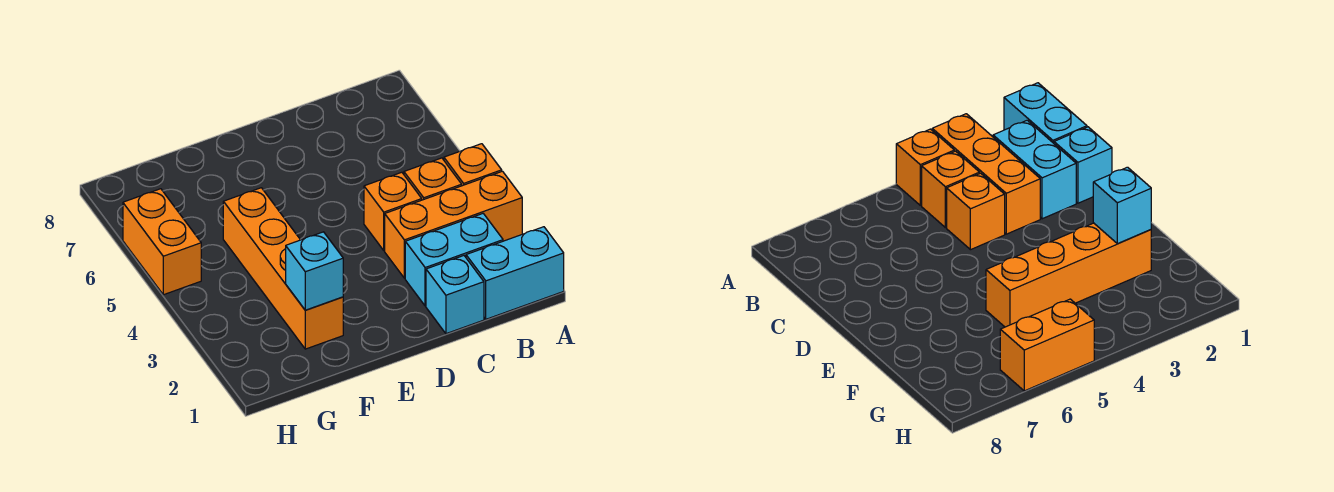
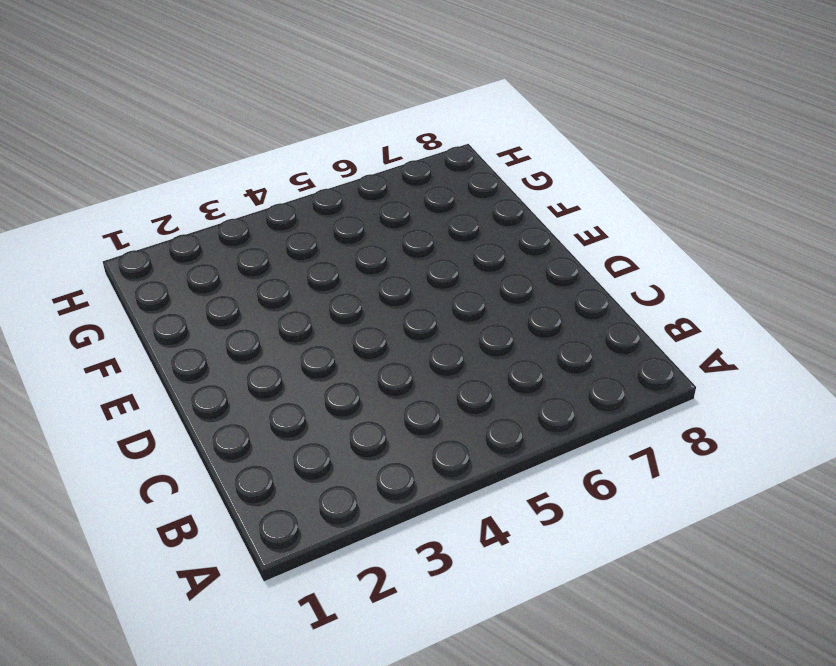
none -> cyan 1x2 brick [466,227,564,319]
none -> orange 1x3 brick [385,171,522,278]

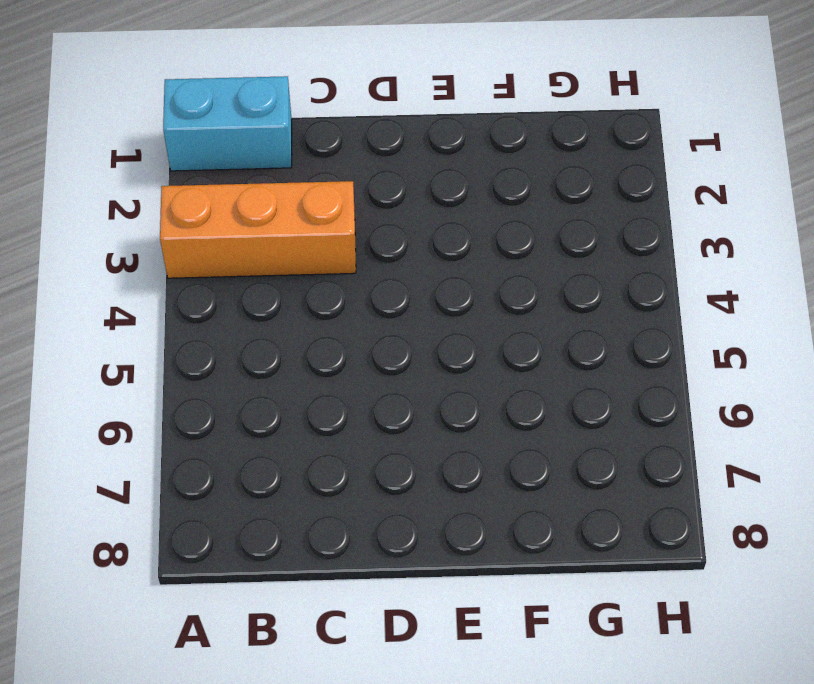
none -> orange 1x1 brick [444,144,502,186]
none -> cyan 1x2 brick [405,214,503,306]

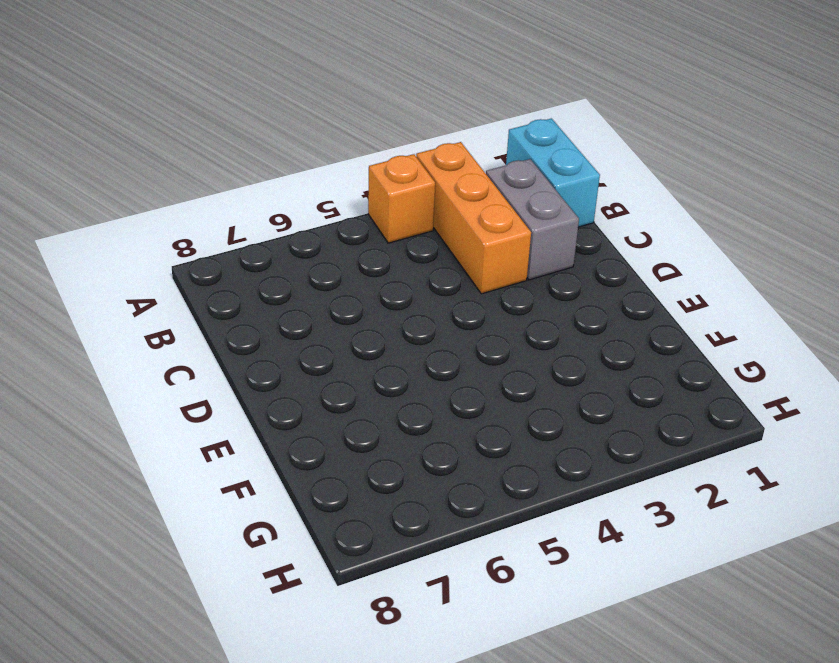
grey 1x2 brick [486,159,579,280] -> cyan 1x2 brick [405,214,503,306]
none -> orange 1x1 brick [404,158,462,200]
none -> cyan 1x1 brick [426,256,484,334]

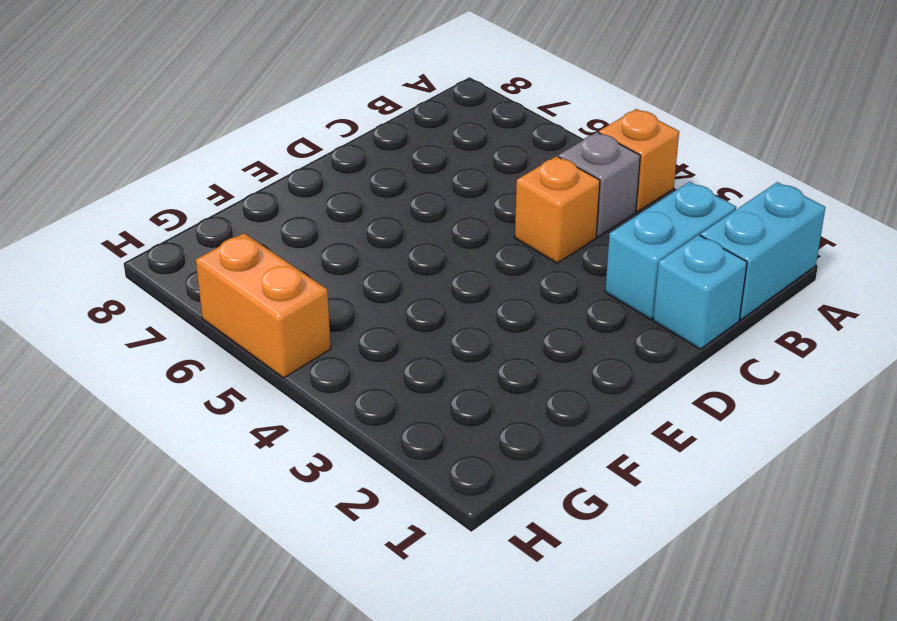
grey 1x1 brick [559,132,640,237] -> orange 1x1 brick [404,158,462,200]
none -> orange 1x3 brick [385,171,522,278]
none -> orange 1x4 brick [223,188,343,349]

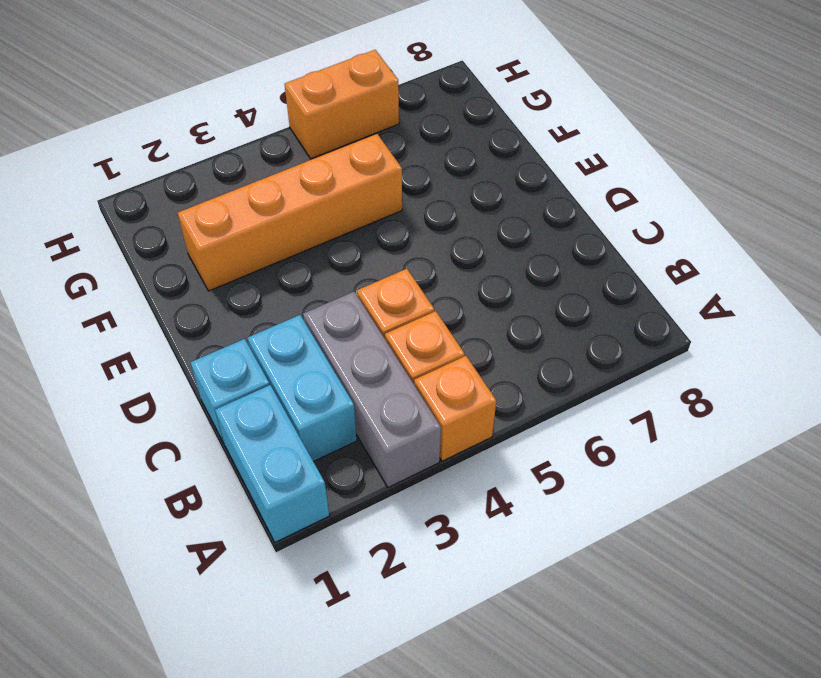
grey 1x3 brick [303,292,441,487] -> orange 1x3 brick [385,171,522,278]
none -> cyan 1x1 brick [286,232,343,310]

